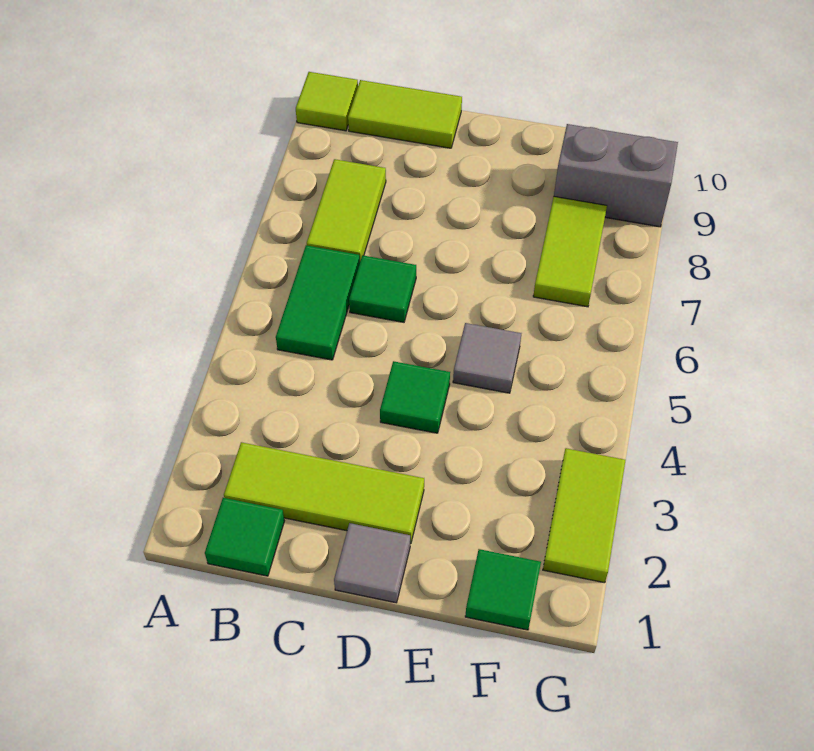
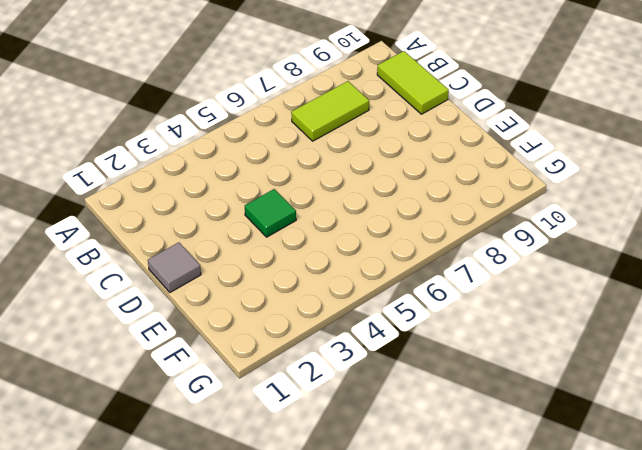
none -> lime 1x1 tile [296,72,358,131]
none -> green 1x1 tile [205,498,284,576]
none -> lime 1x3 tile [224,442,424,544]

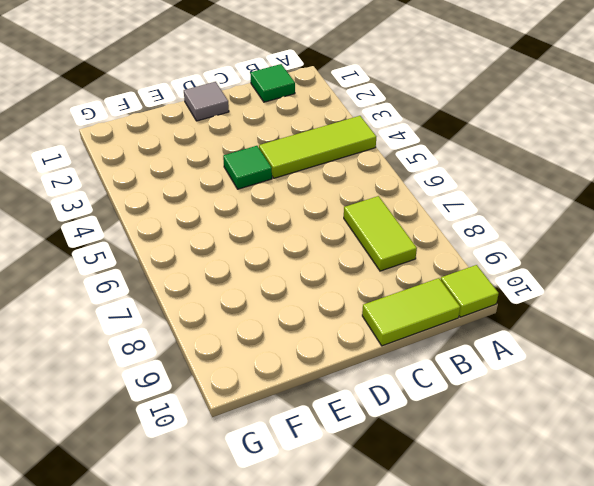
lime 1x3 tile [259,116,376,178] -> lime 1x3 tile moved to [224,442,424,544]
none -> green 1x2 tile [276,245,360,360]
none -> green 1x1 tile [349,255,416,322]
none -> grey 1x1 tile [453,323,521,393]

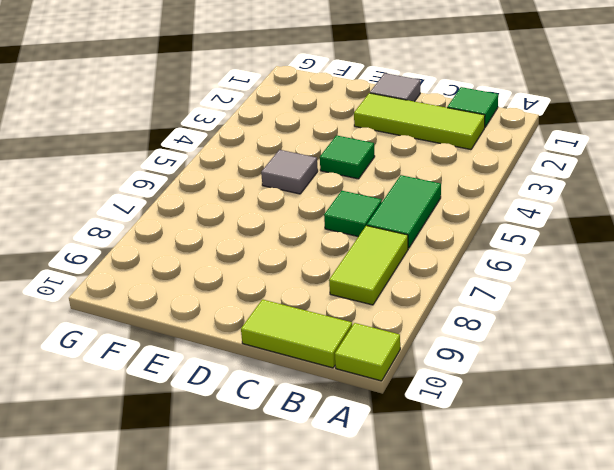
none -> green 1x1 tile [465,549,541,630]
none -> lime 1x2 tile [533,197,607,307]
none -> grey 1x2 brick [554,124,678,227]

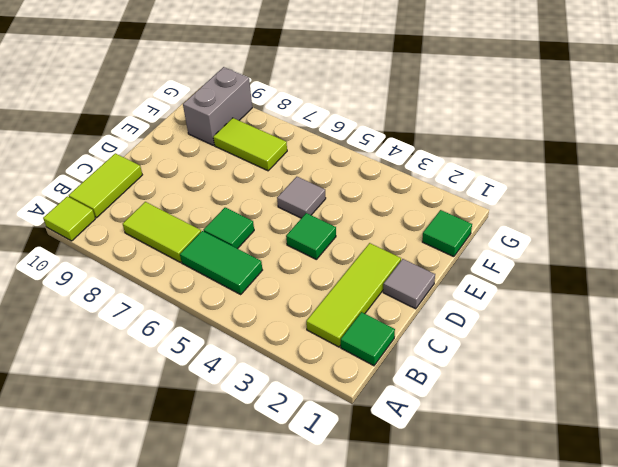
none -> lime 1x2 tile [543,448,626,583]

